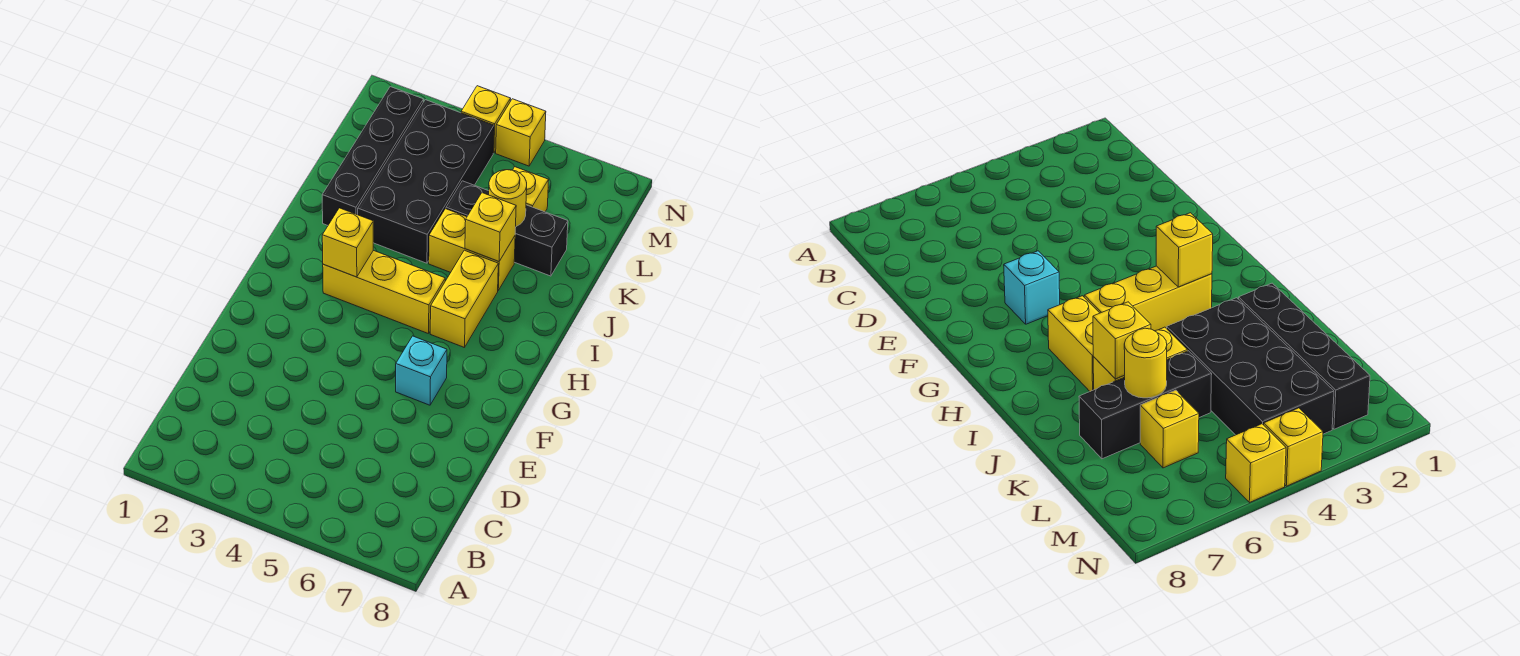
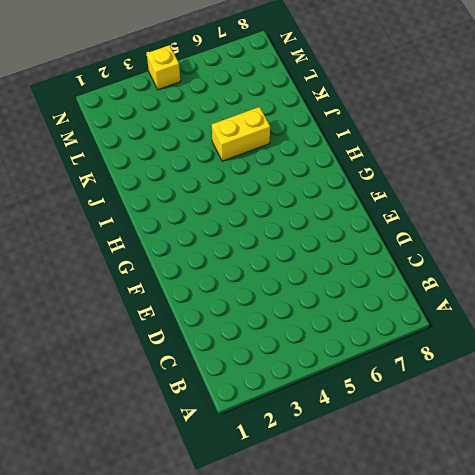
none -> cyan 1x1 brick [396,336,447,405]
none -> yellow 1x3 brick [323,250,445,334]
none -> yellow 1x2 brick [430,250,498,348]

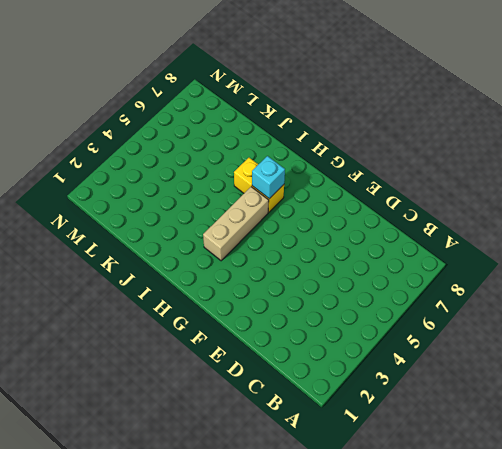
tan 1x3 brick [203,187,269,261] -> yellow 1x3 brick [323,250,445,334]
cyan 1x1 brick [252,156,285,199] -> cyan 1x1 brick moved to [396,336,447,405]
none -> black 1x4 brick [322,87,424,225]
none -> black 2x4 brick [358,100,494,263]
none -> yellow 1x2 brick [429,209,515,290]

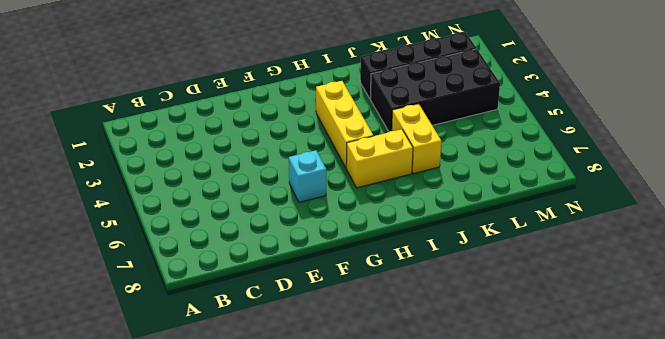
none -> black 1x3 brick [446,181,568,276]
none -> yellow 1x1 brick [513,167,549,212]
none -> yellow 1x1 brick [461,86,511,153]

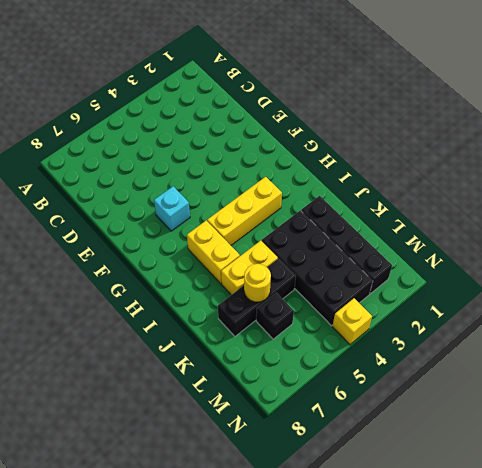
black 1x1 brick [256,293,294,339] -> yellow 1x1 brick [513,167,549,212]
none -> yellow 1x1 brick [496,99,546,166]
none -> yellow 1x1 brick [322,208,373,277]
none -> yellow 1x1 brick [465,193,516,261]

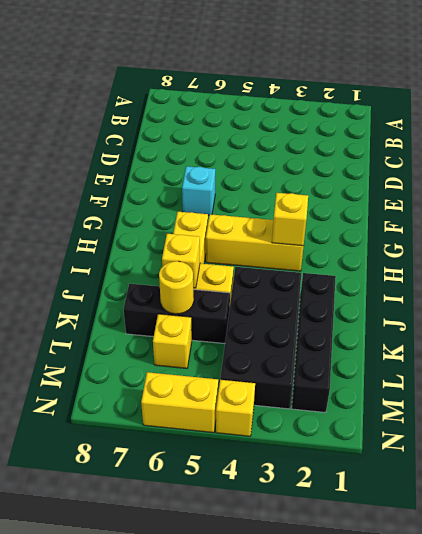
yellow 1x2 brick [141,372,218,433] -> yellow 1x1 brick [496,99,546,166]

